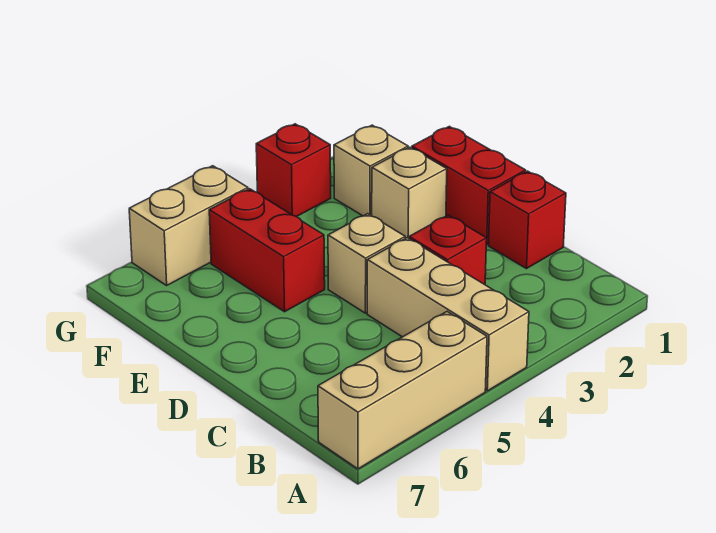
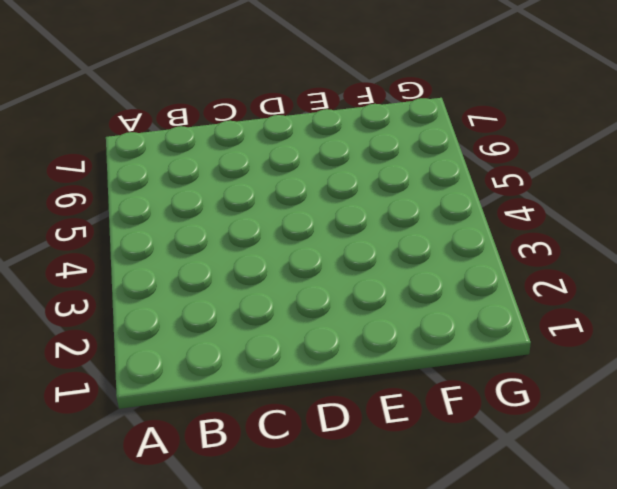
none -> tan 1x3 brick [367,238,529,391]
none -> tan 1x3 brick [318,312,487,469]

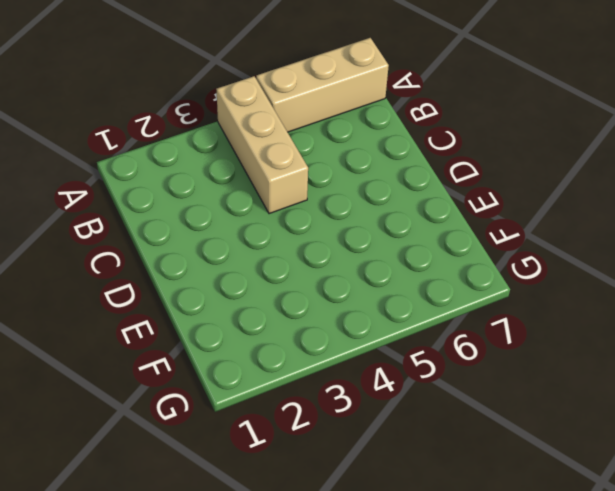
none -> red 1x1 brick [489,171,566,269]
none -> red 1x1 brick [409,215,487,285]

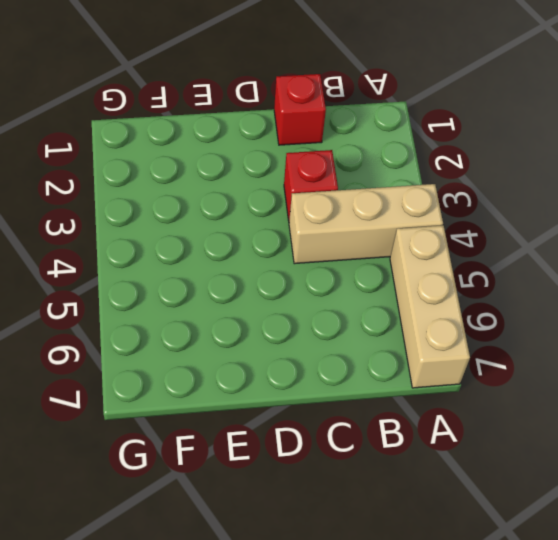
none -> red 1x2 brick [412,126,526,245]
none -> tan 1x1 brick [328,214,405,313]

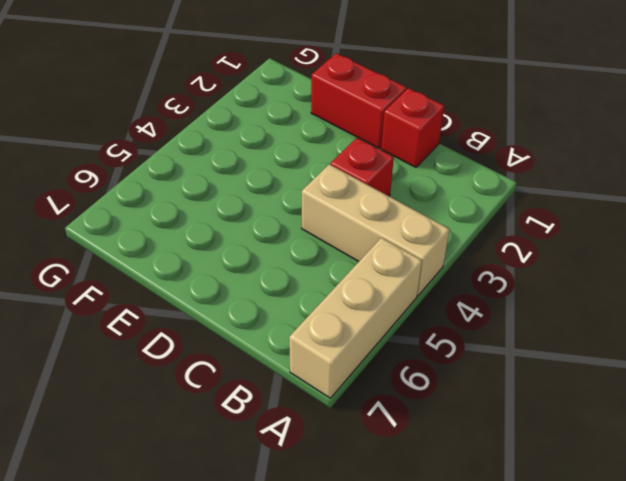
none -> tan 1x1 brick [328,214,405,313]
none -> tan 1x1 brick [372,147,447,238]

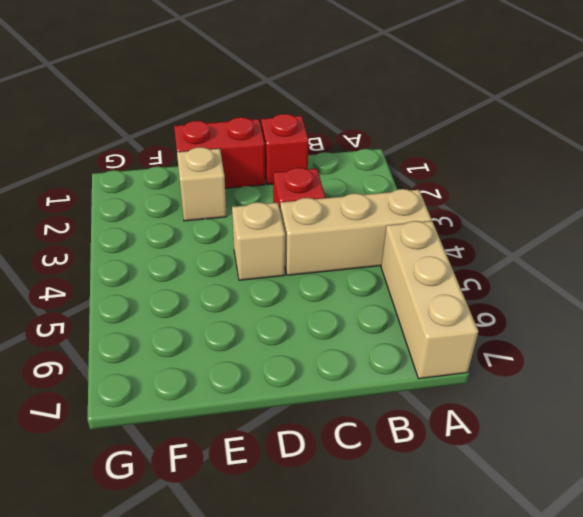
none -> red 1x2 brick [209,189,325,312]
none -> tan 1x1 brick [334,125,408,216]

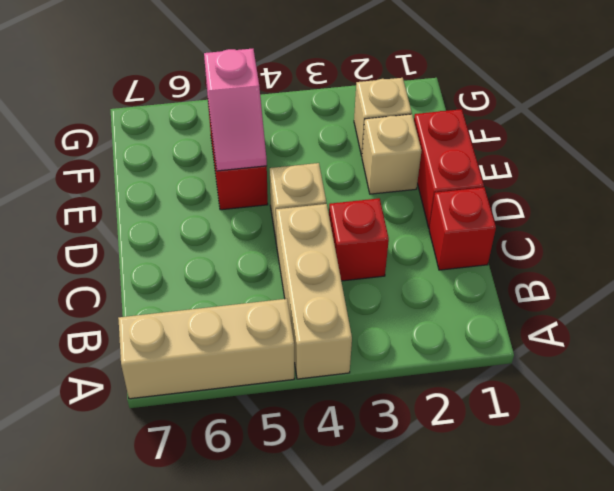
pink 1x2 slope [204,49,267,171] -> none
none -> red 1x1 brick [256,124,331,217]
none -> tan 1x2 brick [129,166,248,285]

